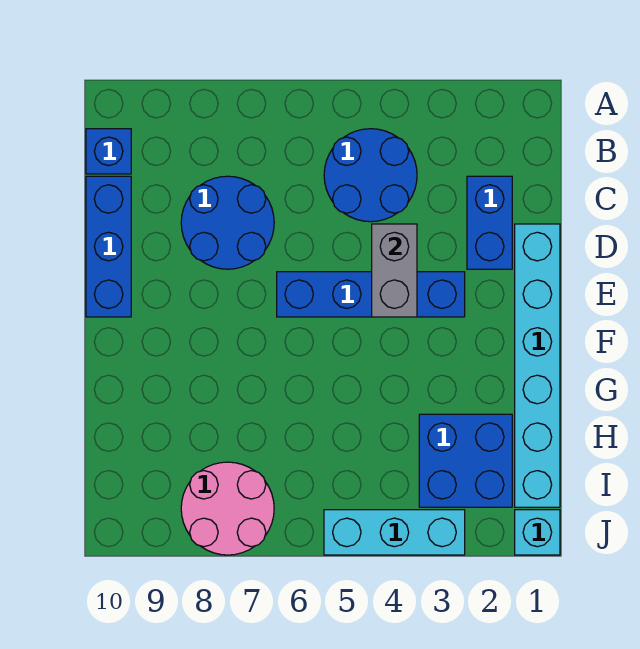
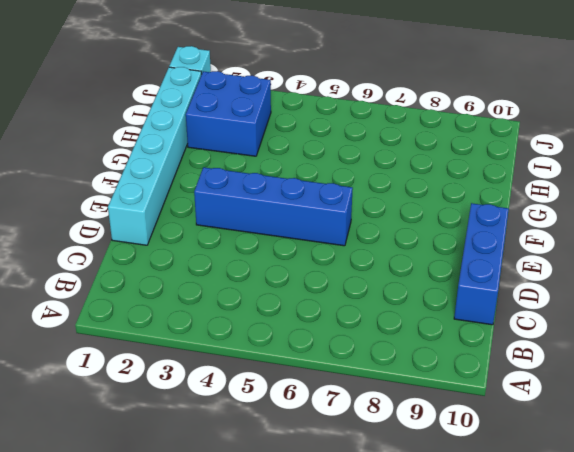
none -> blue 2x2 round brick [324,129,417,222]
none -> blue 1x1 brick [86,129,131,174]
none -> blue 1x2 brick [467,176,512,269]

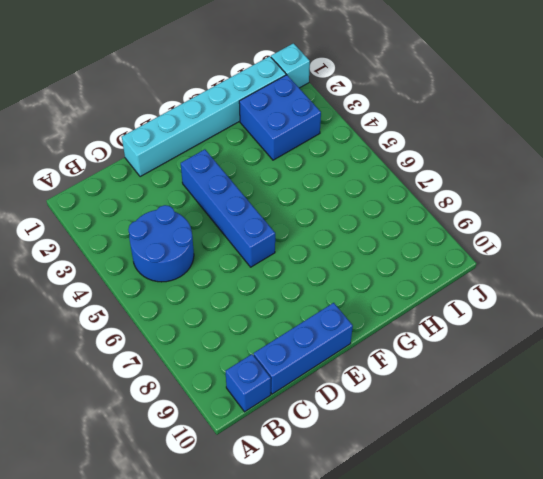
none -> blue 1x2 brick [467,176,512,269]
none -> blue 2x2 round brick [181,176,274,269]
none -> pink 2x2 round brick [181,462,274,555]

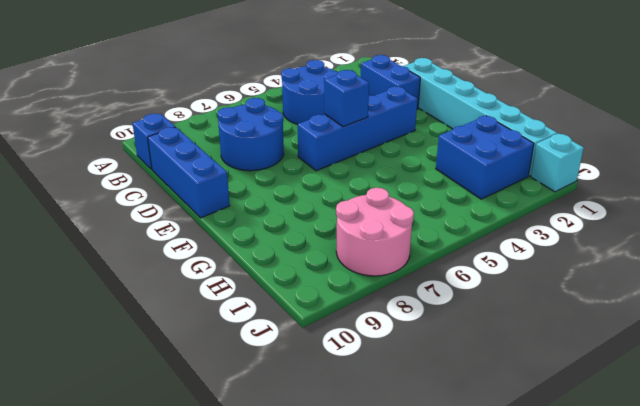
blue 1x1 brick [324,70,369,127] -> none
none -> cyan 1x3 brick [324,510,465,555]
none -> grey 1x2 brick [372,224,417,317]

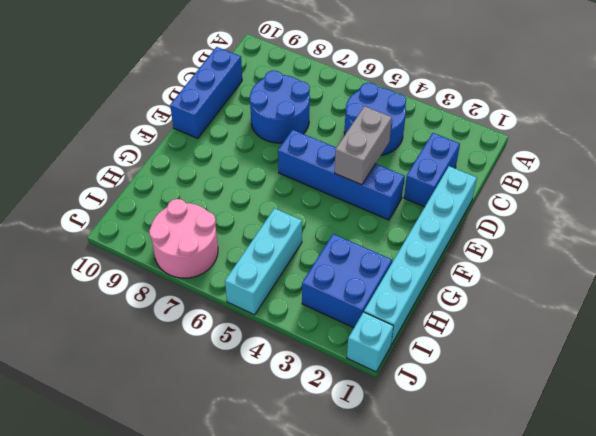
cyan 1x3 brick [225,208,302,315] -> cyan 1x3 brick turned to [324,510,465,555]
none -> blue 1x1 brick [86,129,131,174]

